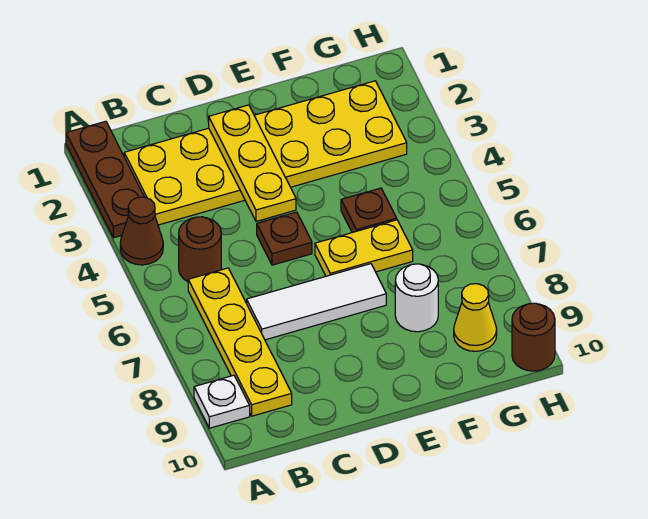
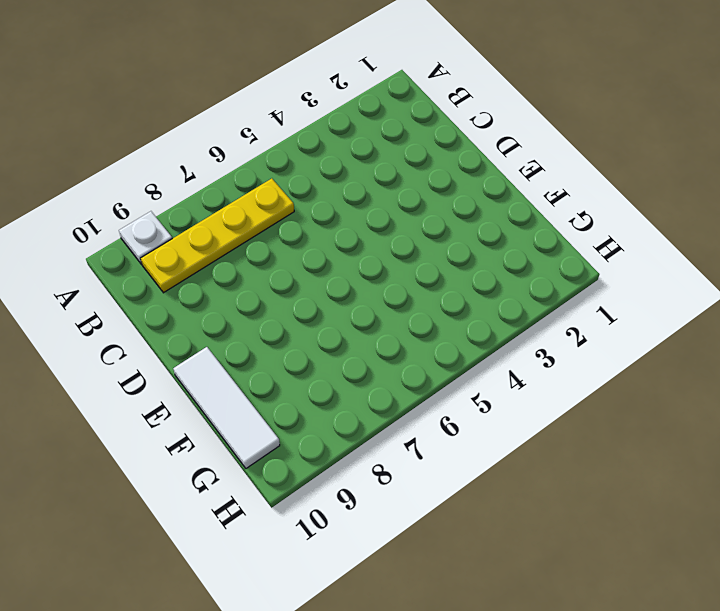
white 1x3 tile [173,347,280,468] -> white 1x3 tile moved to [247,264,386,340]
none -> brown 1x3 plate [66,121,144,238]
none -> brown 1x1 cone [120,197,163,265]
none -> yellow 2x6 plate [124,81,407,225]

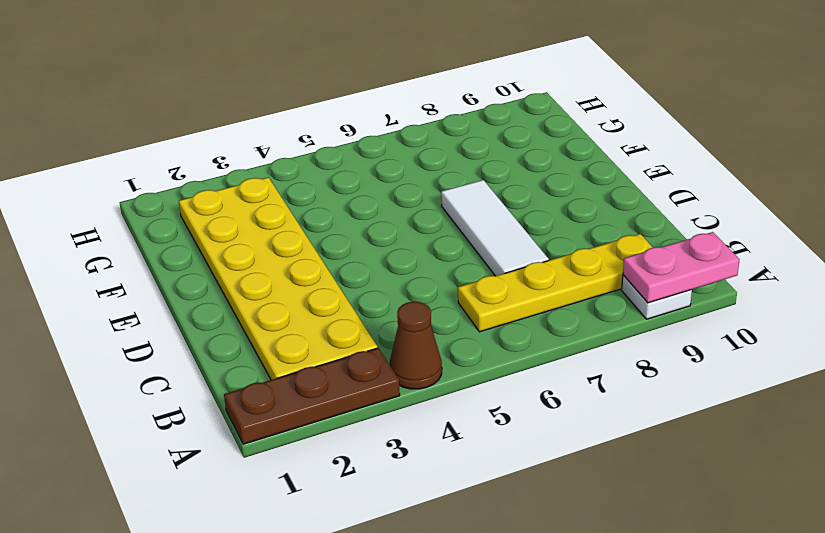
pink 1x2 plate [623,232,740,303] -> none
none -> brown 1x1 round brick [179,217,221,282]
none -> brown 1x1 plate [257,212,312,265]
none -> yellow 1x2 plate [315,220,413,276]

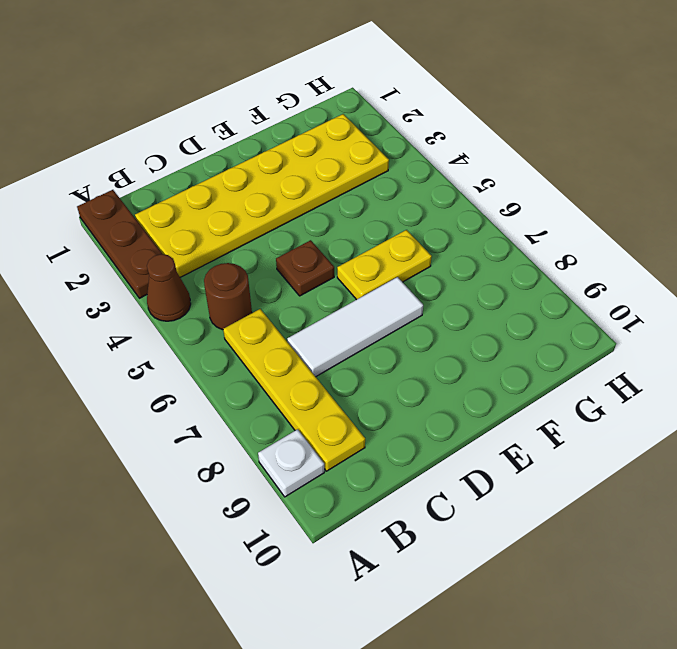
none -> brown 1x1 plate [341,188,397,233]
none -> white 1x1 round brick [395,264,438,332]
none -> yellow 1x1 cone [454,284,497,351]

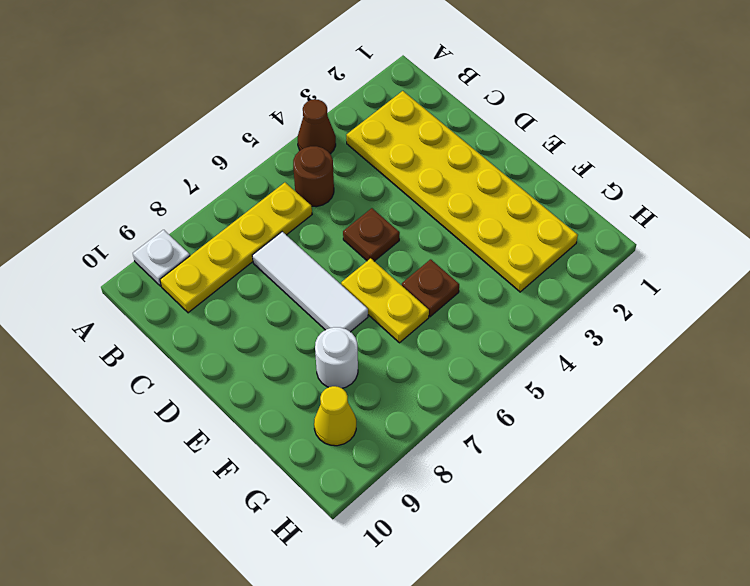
none -> brown 1x3 plate [66,121,144,238]
none -> brown 1x1 round brick [512,303,555,371]
none -> yellow 1x3 plate [209,105,296,221]

